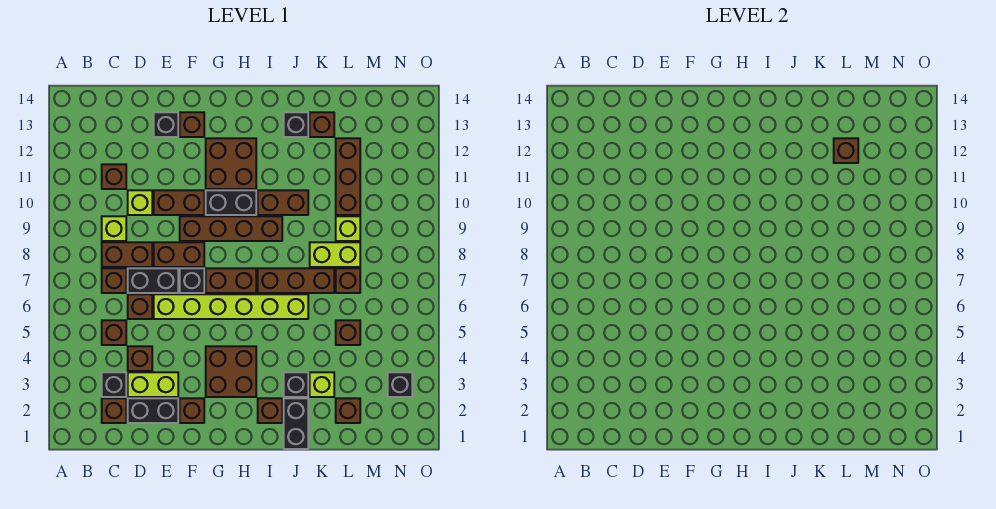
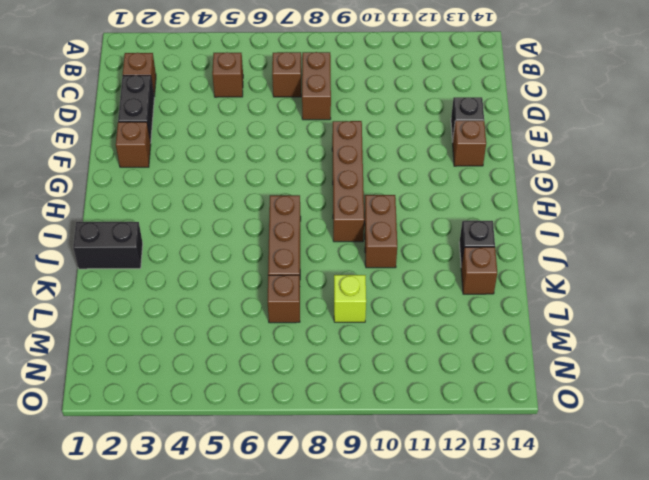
none -> black 1x1 brick [102,372,126,397]
none -> lime 1x1 brick [102,216,126,241]
none -> brown 1x1 brick [102,164,126,189]
none -> lime 1x2 brick [128,372,178,397]

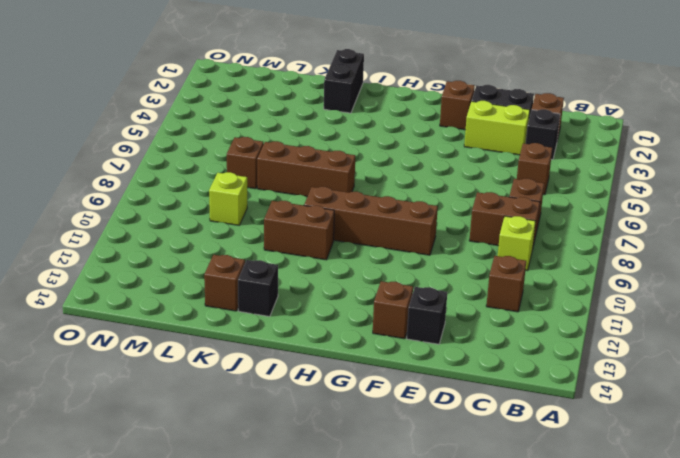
none -> brown 1x1 brick [128,346,152,371]
none -> brown 1x1 brick [128,294,152,319]
none -> black 1x2 brick [128,268,178,293]
none -> lime 1x1 brick [128,190,152,215]

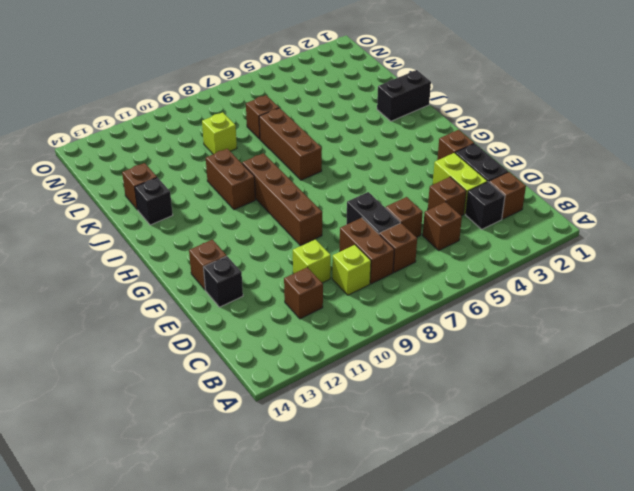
none -> lime 1x6 brick [154,294,308,319]
none -> brown 1x2 brick [154,242,204,267]
none -> brown 1x2 brick [154,190,204,215]
none -> black 1x1 brick [180,268,204,293]

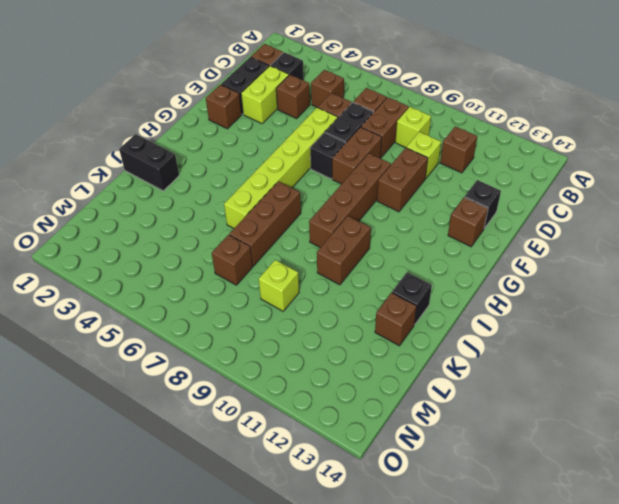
none -> brown 2x2 brick [206,346,256,397]
none -> brown 1x2 brick [206,268,256,293]
none -> black 1x2 brick [206,190,256,215]
none -> brown 2x2 brick [206,138,256,189]

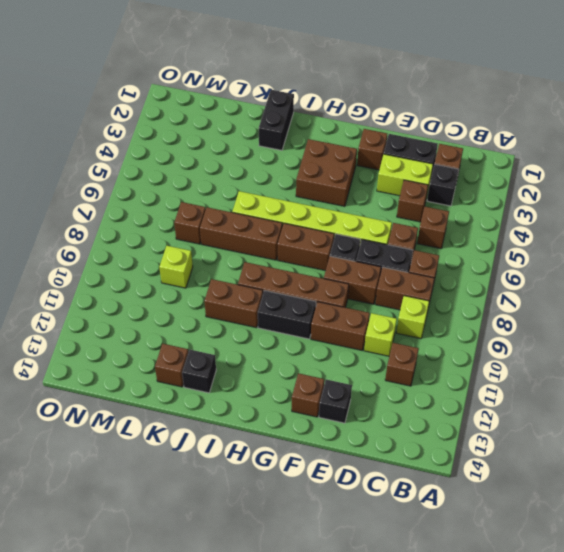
none -> brown 2x2 brick [206,138,256,189]
none -> brown 1x1 brick [258,398,282,423]
none -> black 1x1 brick [284,372,308,397]
none -> lime 1x1 brick [310,372,334,397]

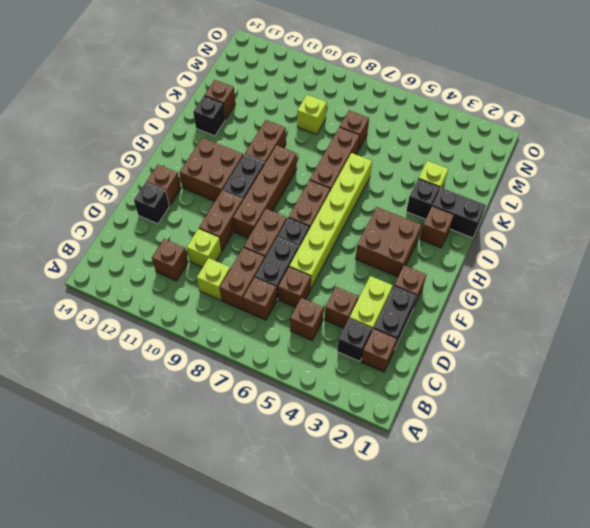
none -> lime 1x2 brick [310,242,360,267]
none -> brown 1x1 brick [336,398,360,423]
none -> brown 1x1 brick [336,320,360,345]
none -> brown 1x3 brick [336,138,360,215]

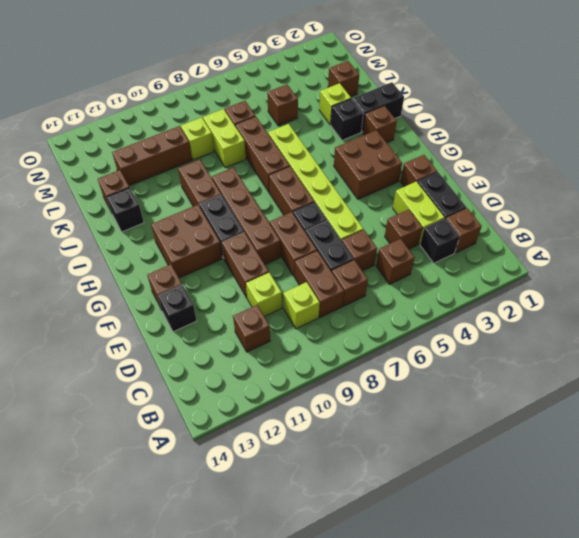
none -> black 1x1 brick [388,372,412,397]
none -> brown 1x1 brick [834,138,858,163]

